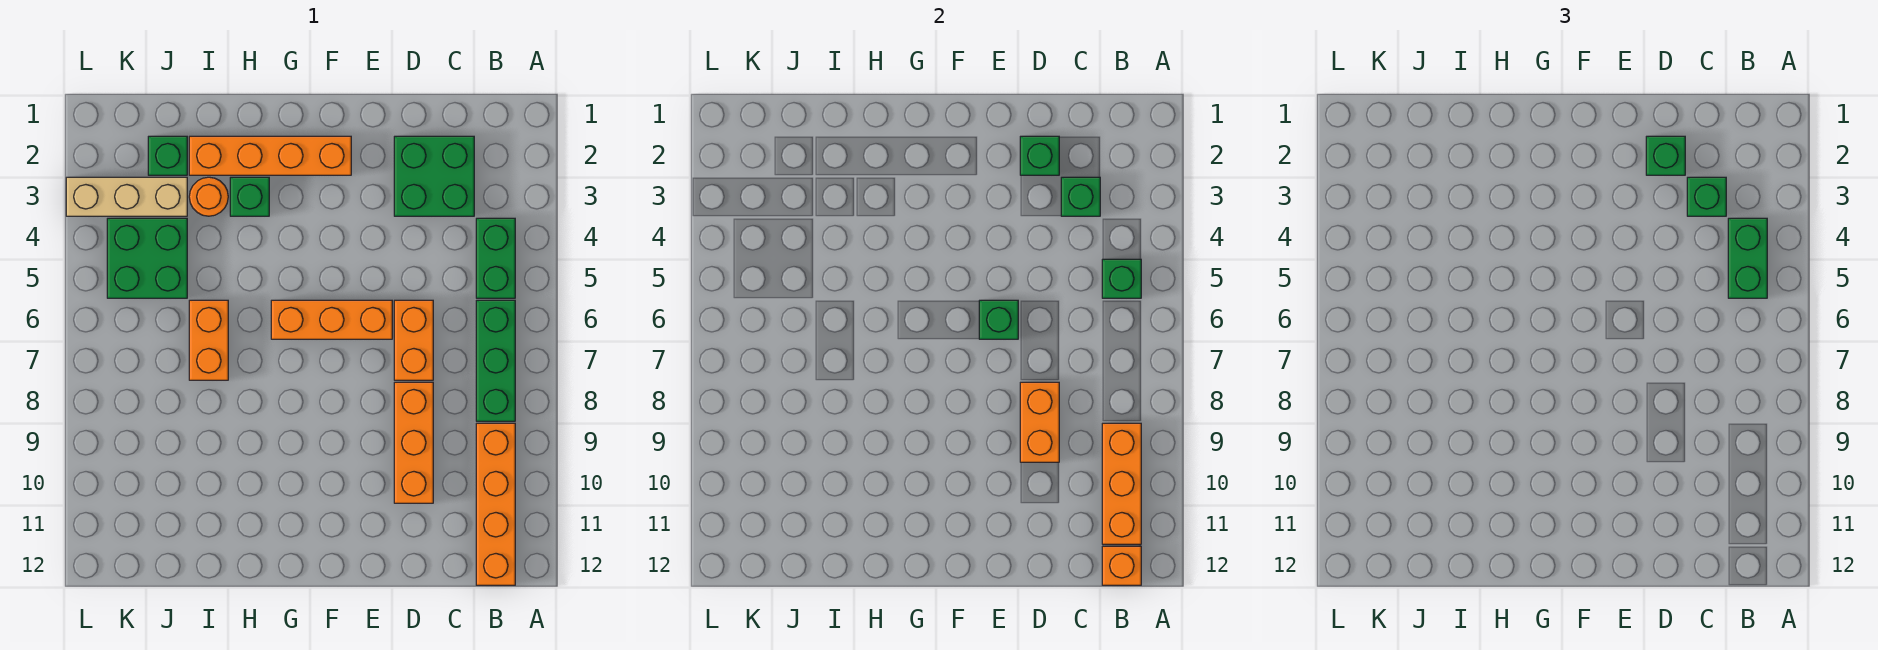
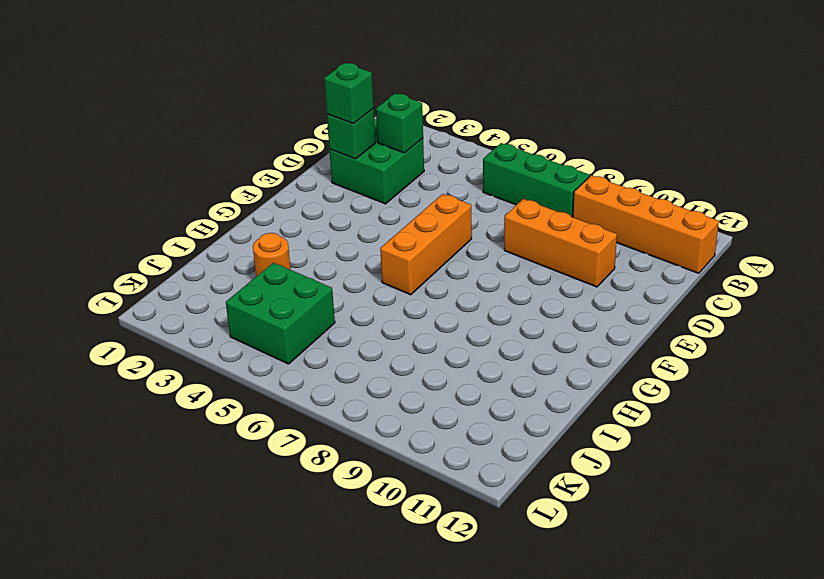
none -> green 1x2 brick [476,218,515,298]
none -> orange 1x2 brick [394,300,433,380]
none -> orange 1x4 brick [189,136,351,175]

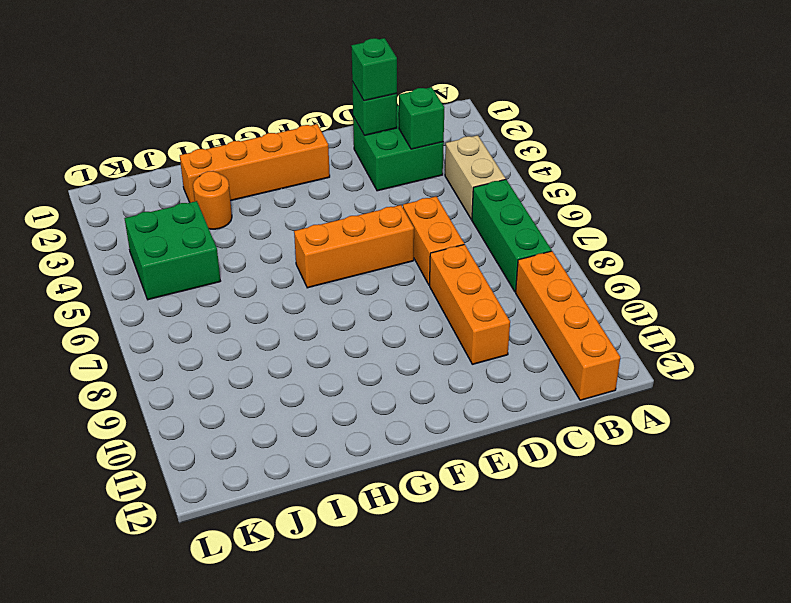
tan 1x2 brick [445,135,506,219] -> green 1x2 brick [476,218,515,298]
none -> green 1x1 brick [230,177,269,216]
none -> orange 1x2 brick [189,300,228,380]
none -> green 1x1 brick [148,136,187,175]

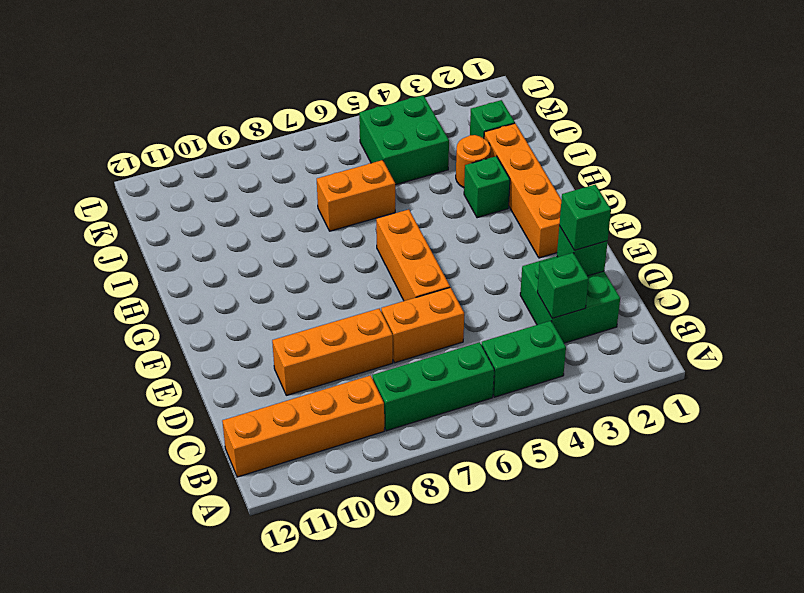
none -> tan 1x3 brick [66,177,187,216]
none -> green 1x1 brick [1102,259,1141,298]
none -> orange 1x3 brick [1102,423,1141,544]

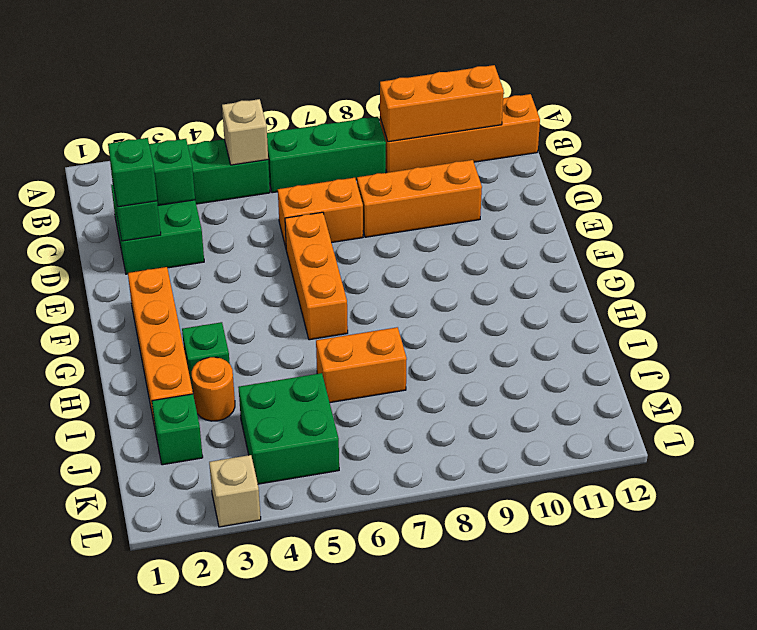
tan 1x1 brick [222,99,268,165] -> green 1x1 brick [1102,259,1141,298]
tan 1x1 brick [209,455,261,527] -> tan 1x3 brick [66,177,187,216]
none -> orange 1x1 brick [1102,546,1141,585]
none -> orange 1x2 brick [1020,382,1059,462]
none -> green 1x1 brick [979,300,1018,339]

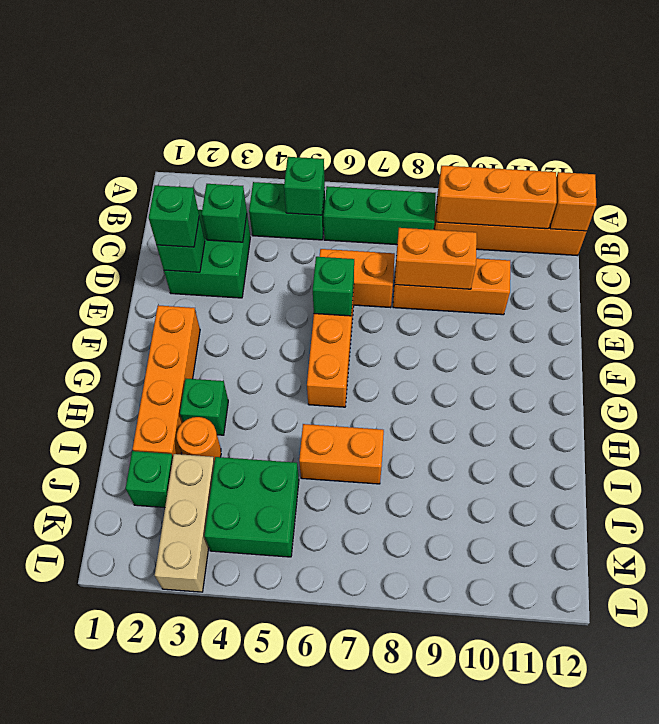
none -> green 1x2 brick [1728,218,1767,298]
none -> green 1x1 brick [1687,177,1726,216]

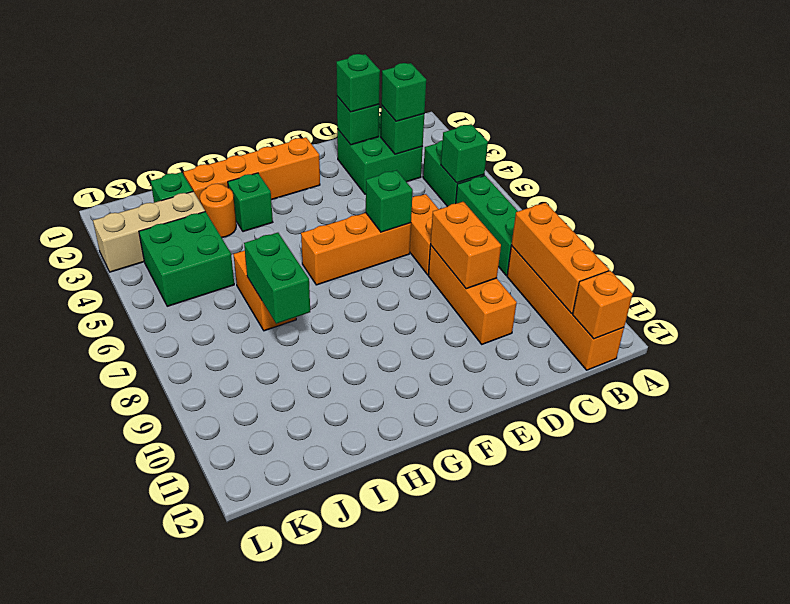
green 1x2 brick [244,233,310,324] -> green 1x2 brick moved to [1728,218,1767,298]

